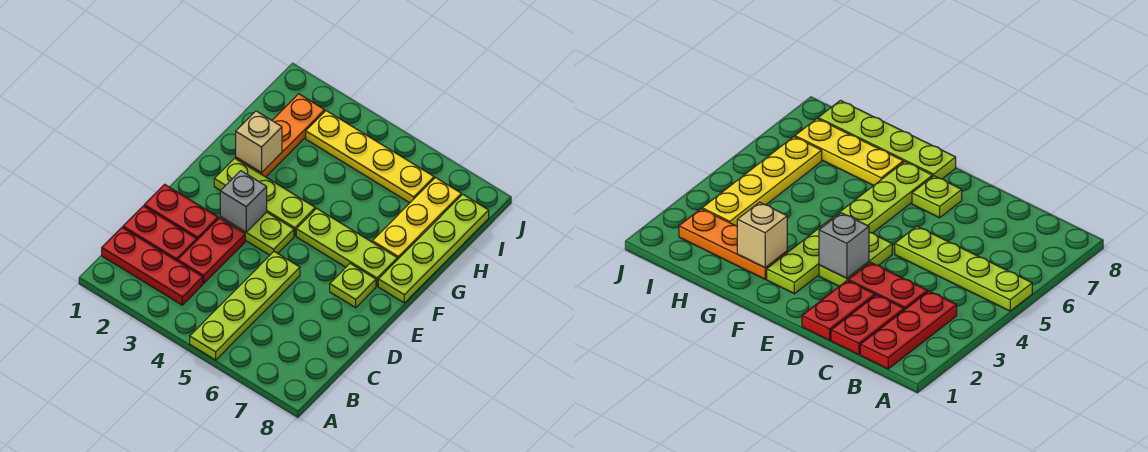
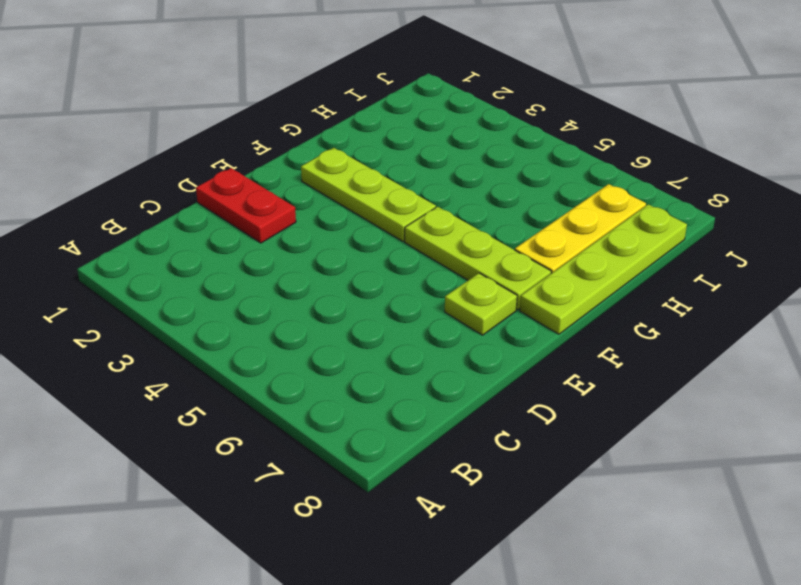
none -> lime 1x4 plate [190,252,300,360]
none -> red 1x3 plate [102,228,203,305]
none -> red 1x2 plate [123,206,197,261]

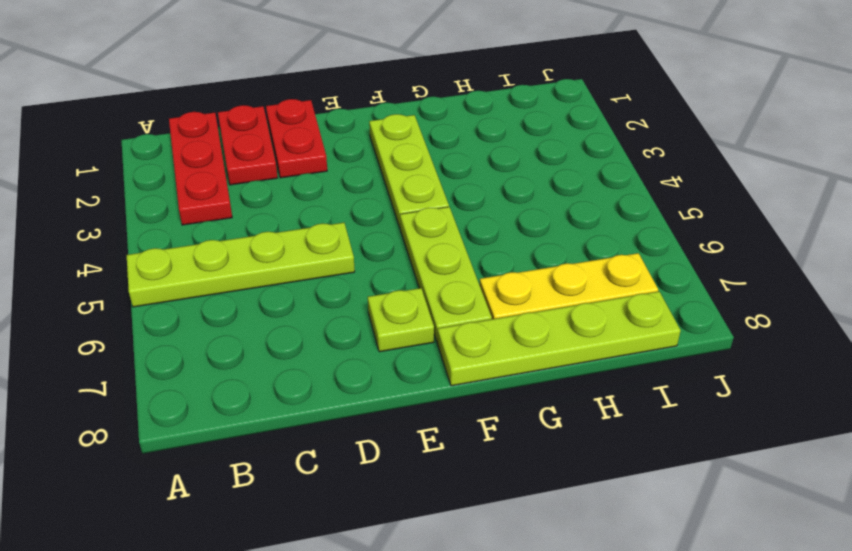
none -> red 1x2 plate [178,218,245,284]
none -> lime 1x2 plate [220,212,294,255]
none -> orange 1x3 plate [236,94,325,177]

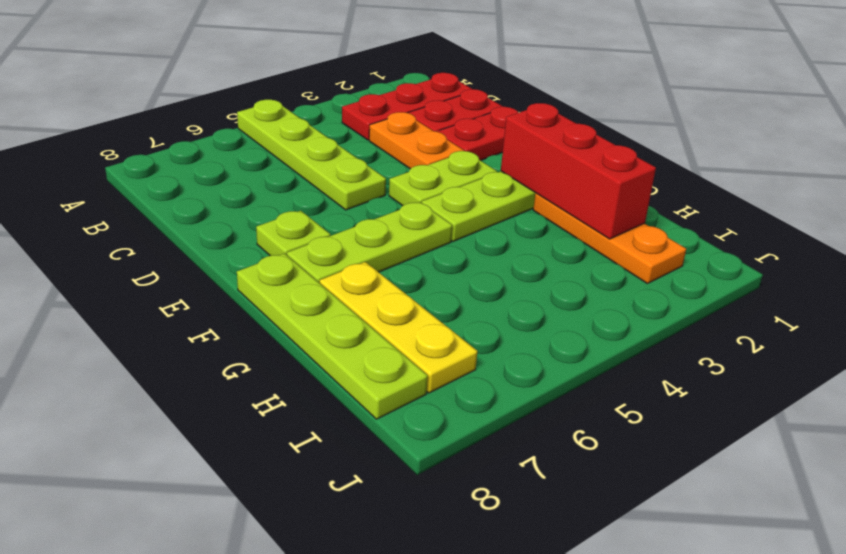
orange 1x2 plate [369,112,464,169] -> red 1x2 plate [178,218,245,284]
red 1x3 brick [501,103,656,239] -> tan 1x1 brick [236,111,282,173]
none -> yellow 1x4 plate [306,111,434,203]
none -> grey 1x1 brick [220,171,267,232]

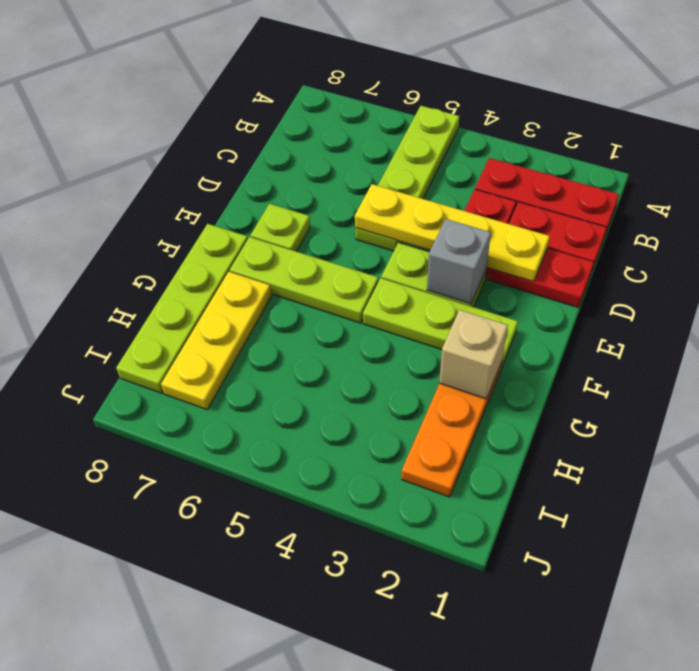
yellow 1x4 plate [355,184,550,282] -> yellow 1x4 plate moved to [306,111,434,203]

